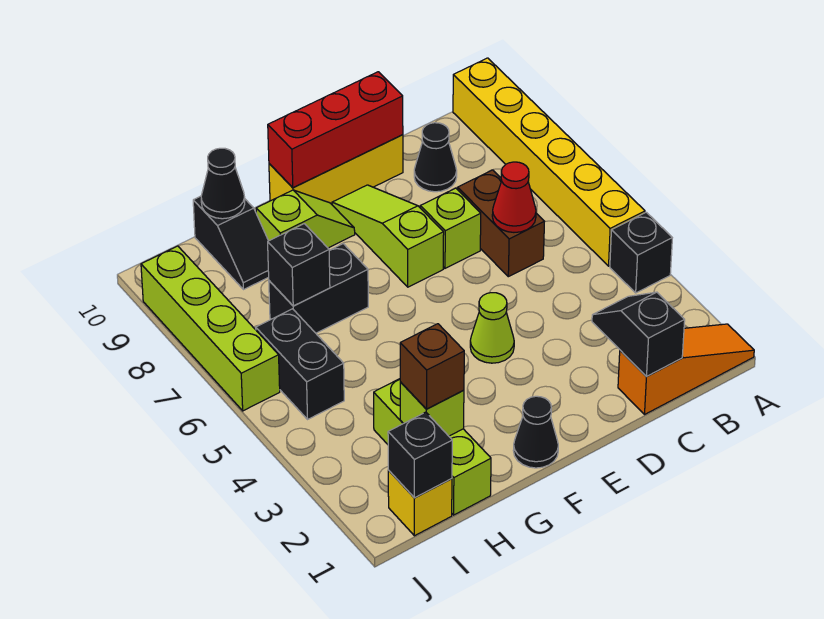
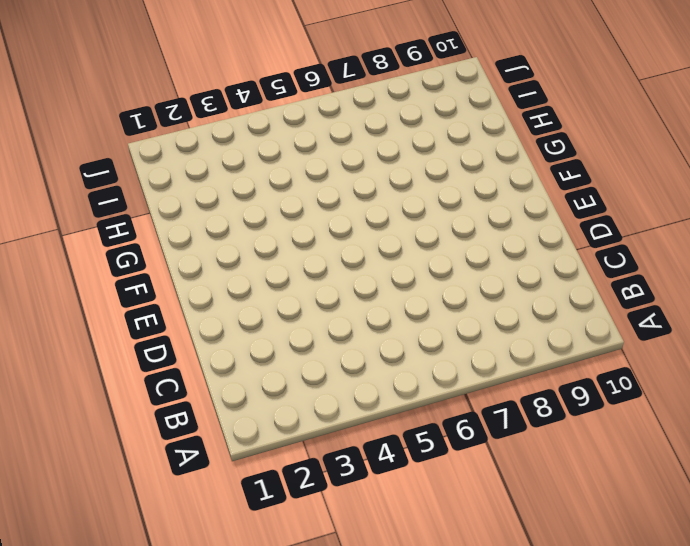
none -> orange 1x3 slope [618,324,754,414]
none -> black 1x1 brick [610,212,672,293]
none -> yellow 1x6 brick [453,58,645,266]

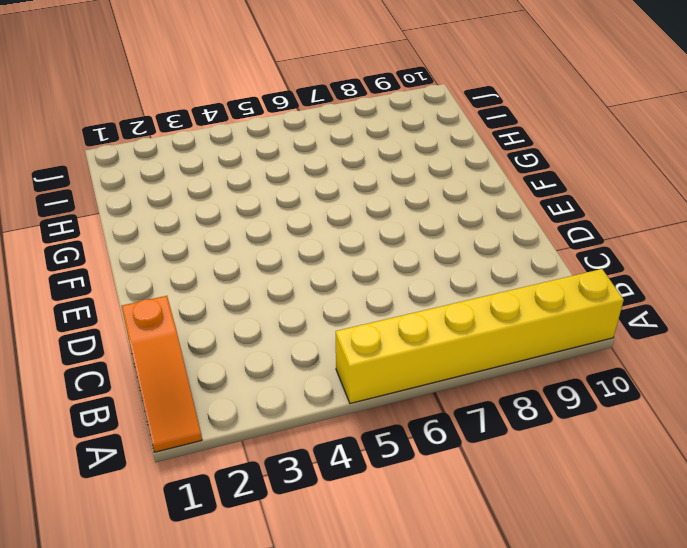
none -> black 1x1 brick [610,212,672,293]
none -> brown 1x2 brick [458,170,545,277]
none -> black 1x1 cone [414,123,457,192]

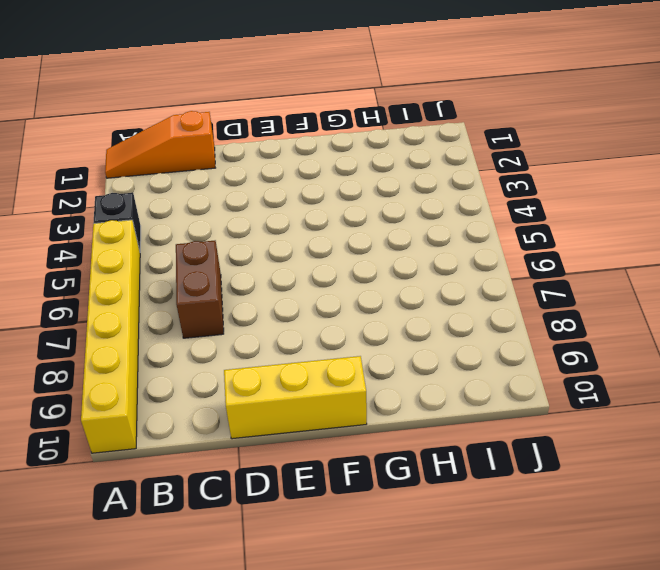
none -> black 1x1 cone [414,123,457,192]
none -> lime 1x1 brick [420,188,481,268]
none -> lime 1x1 cone [470,293,514,363]

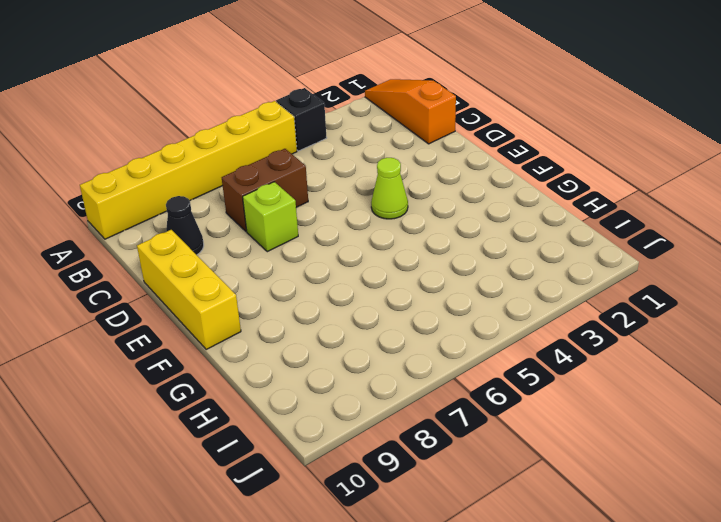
none -> lime 1x3 slope [332,185,444,287]
none -> black 1x1 cone [513,396,558,468]
none -> lime 1x2 slope [256,190,355,248]

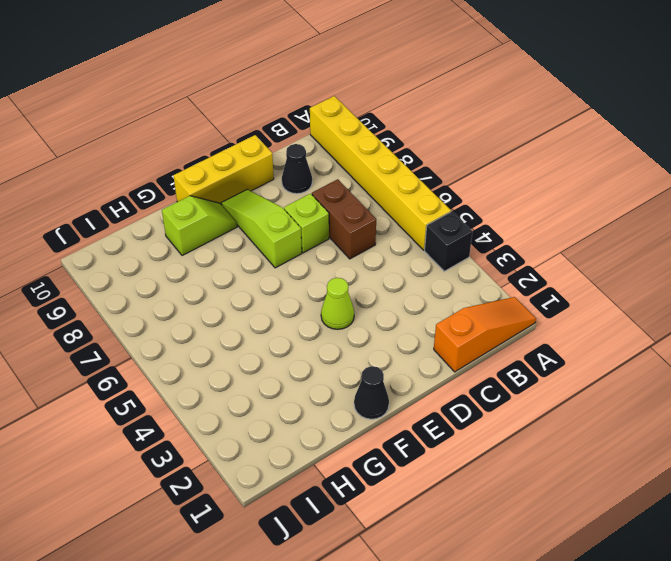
none -> black 1x2 brick [269,244,368,333]
none -> lime 1x3 brick [374,379,491,515]
none -> black 1x2 slope [193,196,269,290]

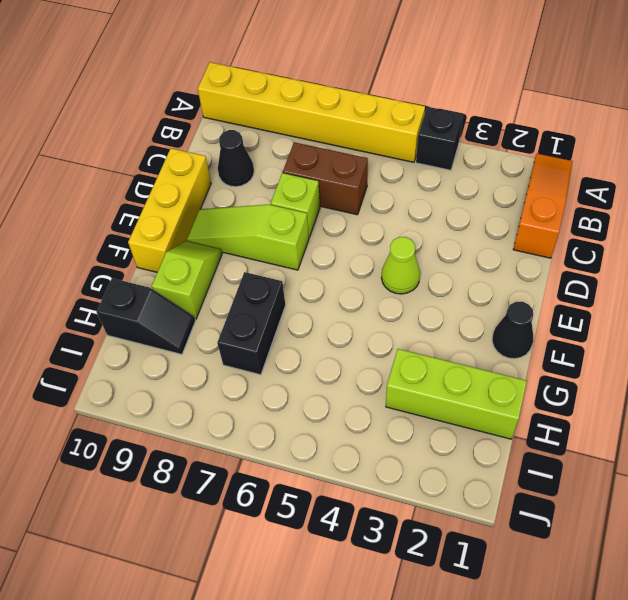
none -> yellow 1x1 brick [388,470,452,536]
none -> black 1x2 brick [256,309,344,419]
none -> lime 1x4 brick [141,246,280,411]

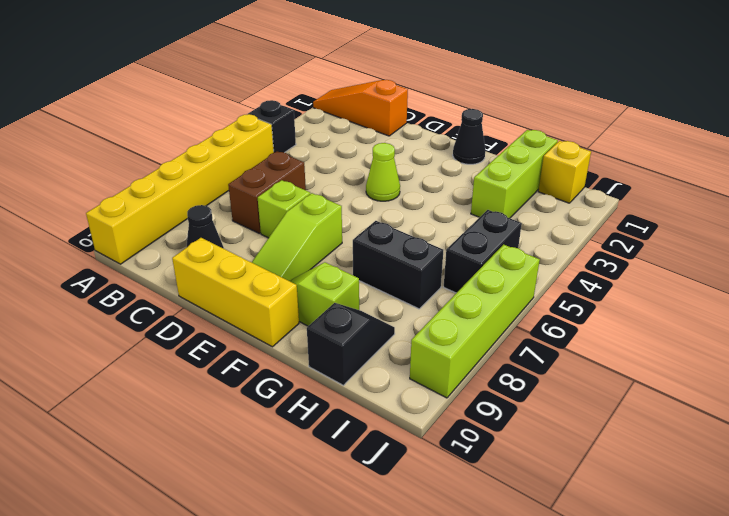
none -> black 1x2 slope [592,292,685,377]
none -> red 1x1 cone [492,162,536,232]
none -> red 1x3 brick [268,72,403,188]

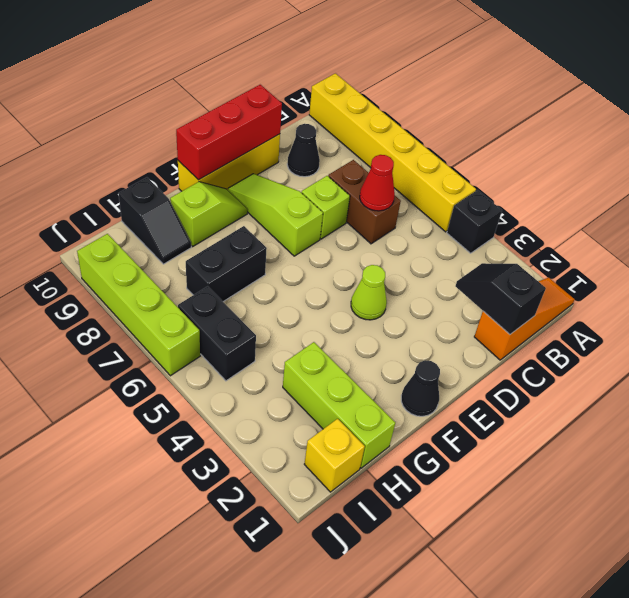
none -> lime 1x1 brick [400,382,464,436]
none -> black 1x1 brick [268,224,330,306]
none -> black 1x1 cone [201,148,245,219]

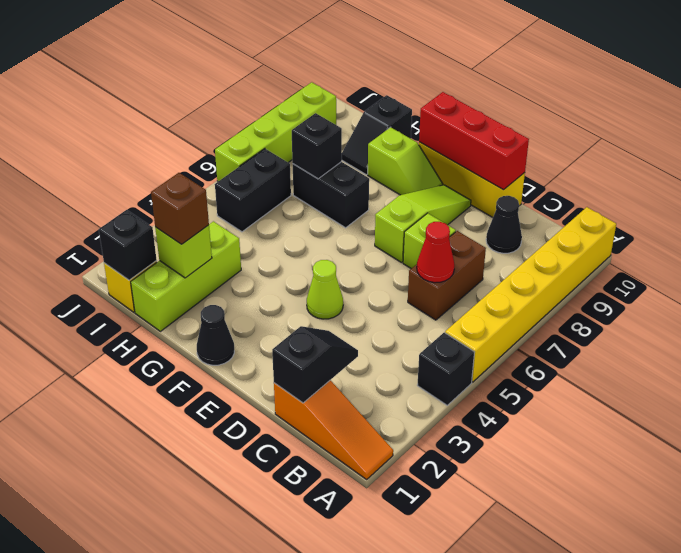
none -> black 1x1 cone [201,148,245,219]

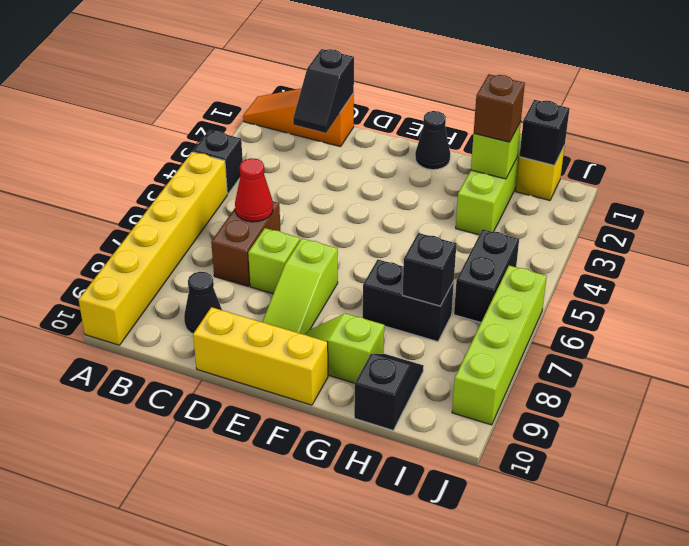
none -> lime 1x1 cone [470,293,514,363]
none -> red 1x3 brick [268,72,403,188]
none -> black 1x1 cone [201,148,245,219]

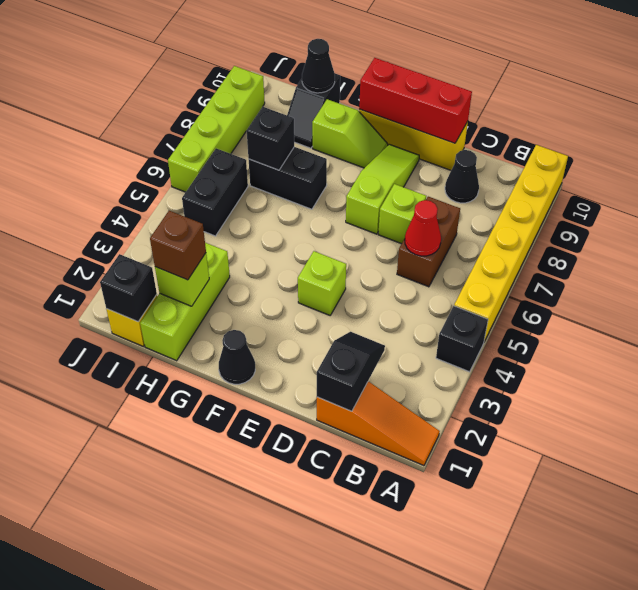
lime 1x1 brick [298,251,346,315] -> lime 1x1 cone [470,293,514,363]

